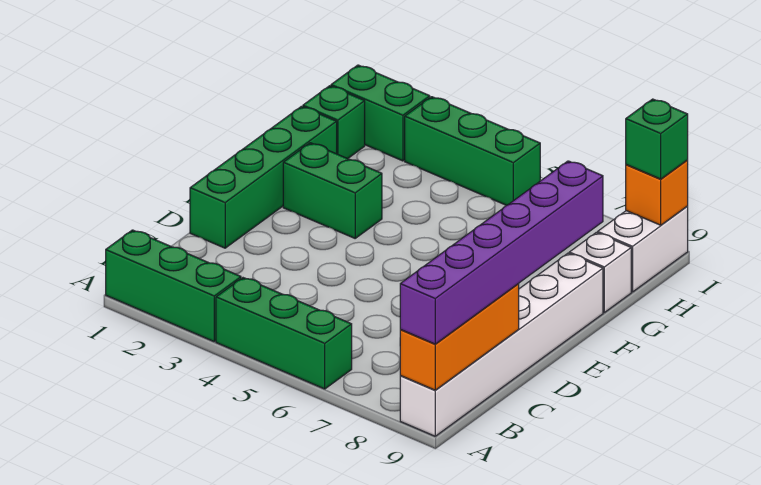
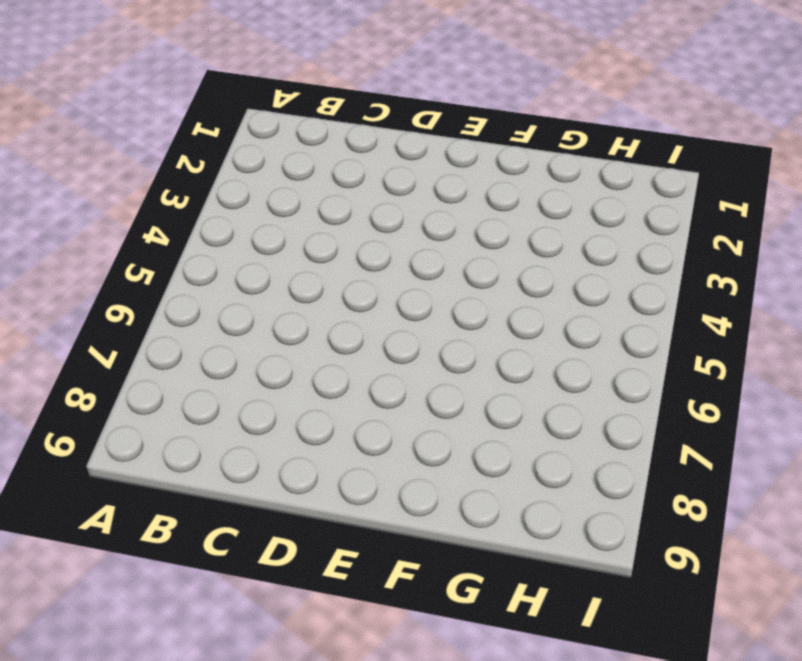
none -> green 1x3 brick [106,230,241,341]
none -> green 1x3 brick [216,278,352,389]
none -> white 1x6 brick [400,253,603,436]

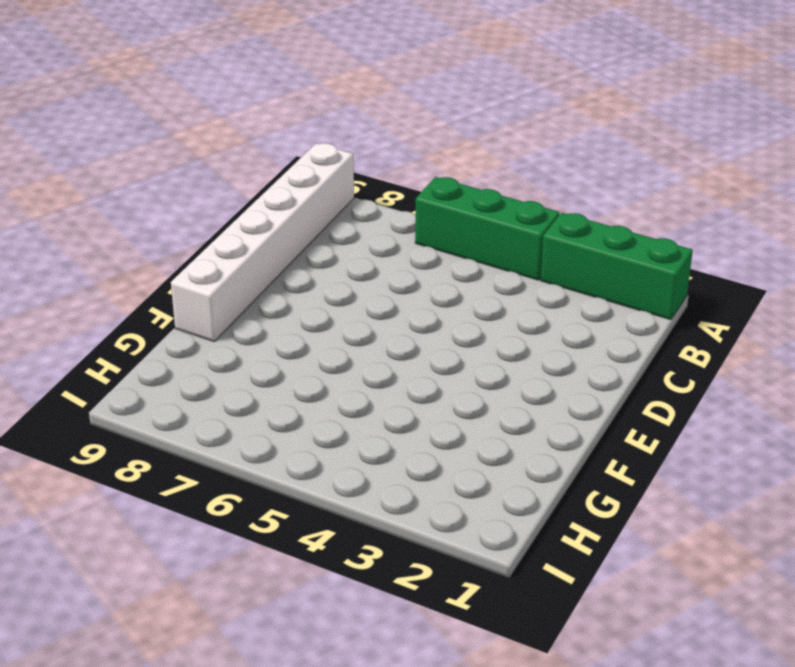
none -> green 1x4 brick [190,106,337,248]
none -> green 1x2 brick [283,143,382,238]
none -> white 1x1 brick [569,233,631,312]

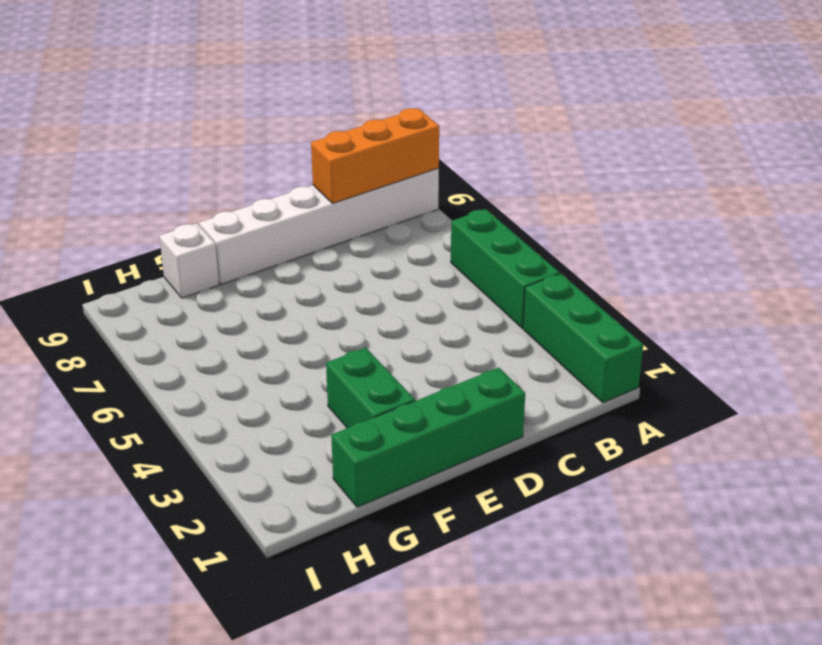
none -> green 1x1 brick [303,86,365,159]
none -> white 1x2 brick [598,207,688,292]
none -> green 1x2 brick [331,65,430,161]

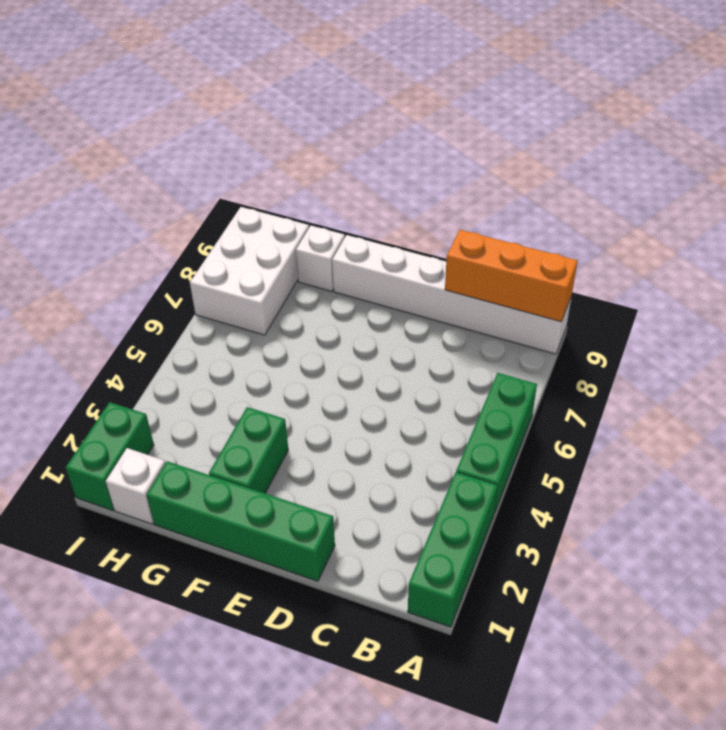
white 1x1 brick [106,448,165,524] -> green 1x1 brick [303,86,365,159]
white 2x3 brick [190,207,309,335] -> white 1x2 brick [598,207,688,292]
none -> green 1x3 brick [405,97,540,205]
none -> orange 1x1 brick [626,160,688,225]
none -> purple 1x6 brick [400,161,603,344]

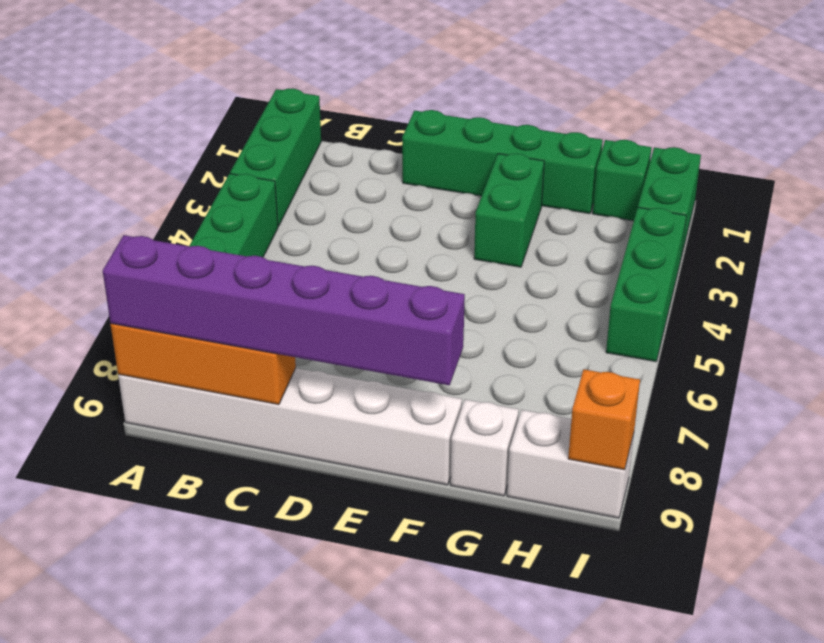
none -> green 1x1 brick [626,99,688,179]

